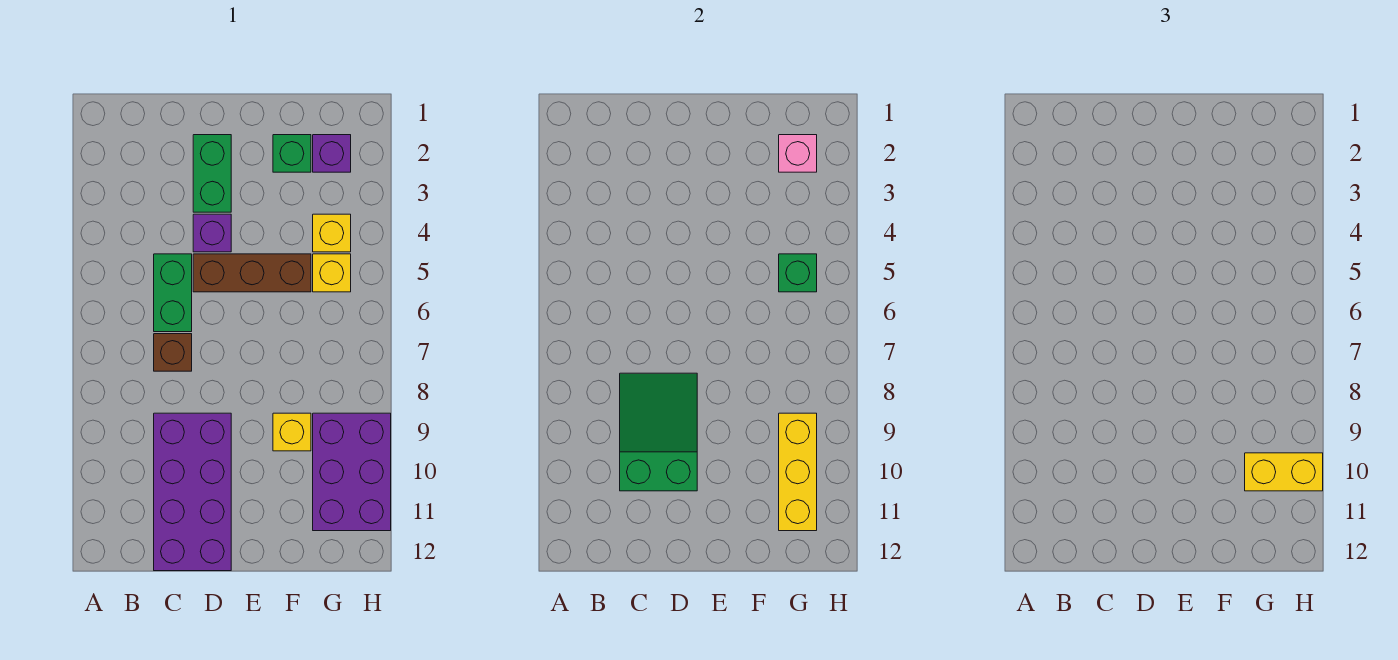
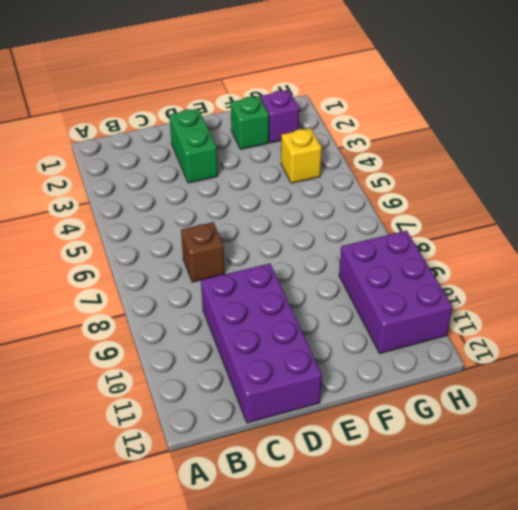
none -> green 1x2 brick [154,254,192,332]
none -> purple 1x1 brick [193,214,231,252]
none -> brown 1x3 brick [193,254,311,292]

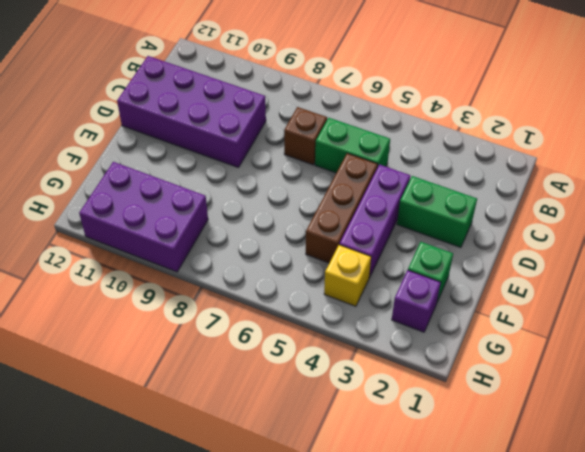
purple 1x3 brick [339,165,410,278] -> purple 1x1 brick [193,214,231,252]
none -> yellow 1x1 brick [273,413,311,451]
none -> yellow 1x1 brick [313,254,351,292]
none -> green 2x3 slope [620,373,697,491]

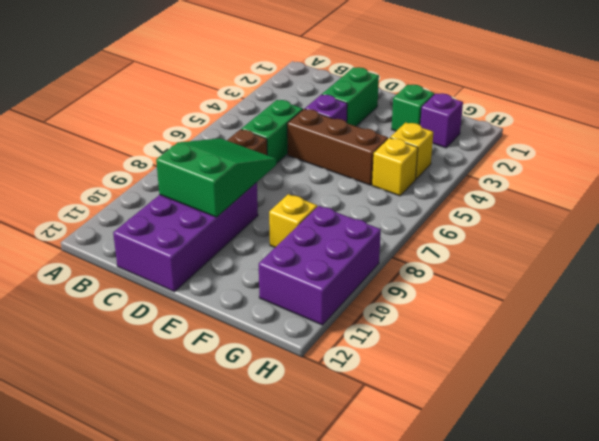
none -> pink 1x1 brick [779,135,817,172]
none -> green 1x1 brick [779,254,817,292]
none -> yellow 1x3 brick [779,413,817,531]

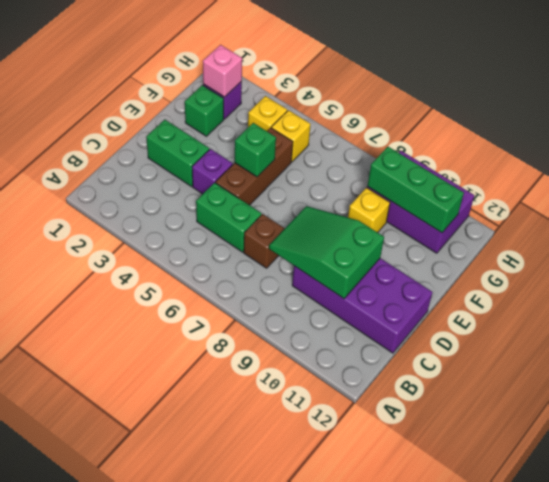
green 1x1 brick [235,123,276,177] -> green 1x1 brick moved to [779,254,817,292]
green 1x3 brick [367,147,464,233] -> yellow 1x3 brick [779,413,817,531]
none -> yellow 1x2 brick [1245,453,1323,491]

